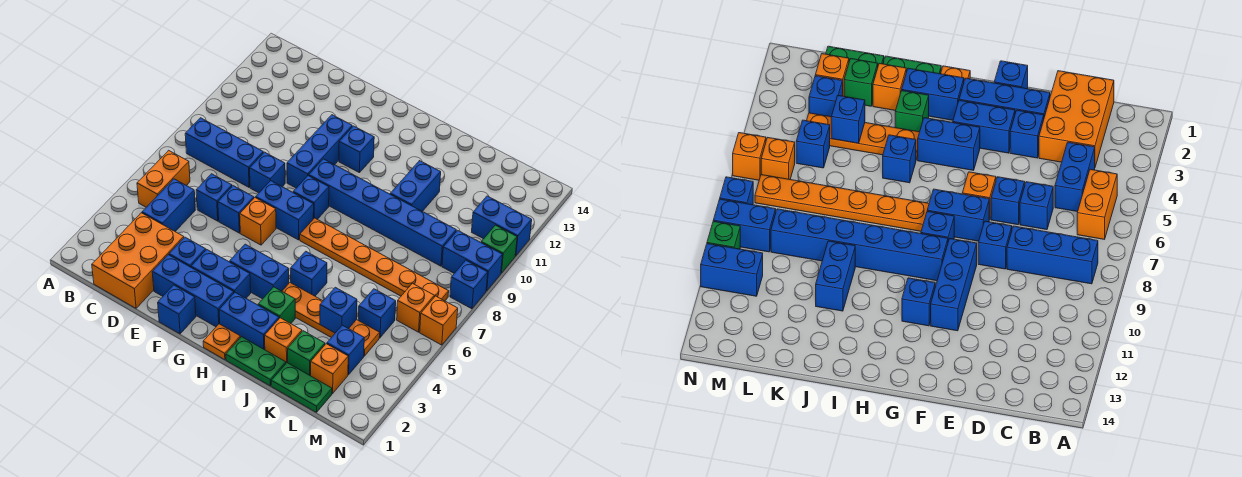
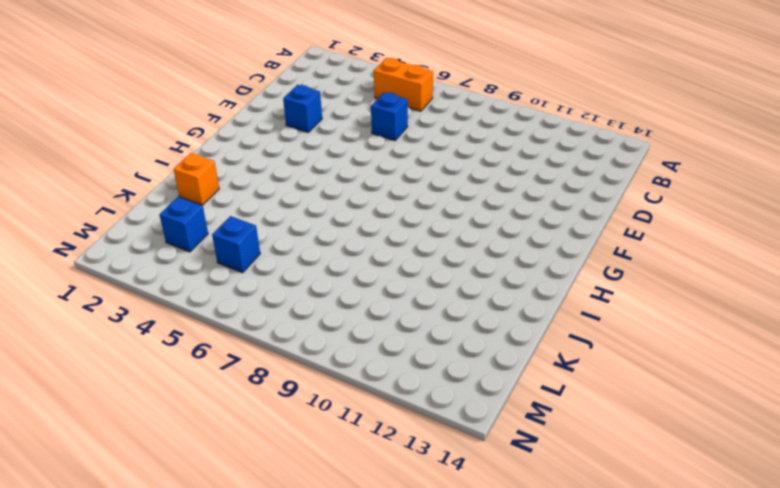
none -> blue 1x3 brick [185,118,263,187]
none -> orange 2x3 brick [92,213,184,308]
none -> blue 1x2 brick [142,179,195,231]
none -> blue 1x3 brick [152,255,234,327]

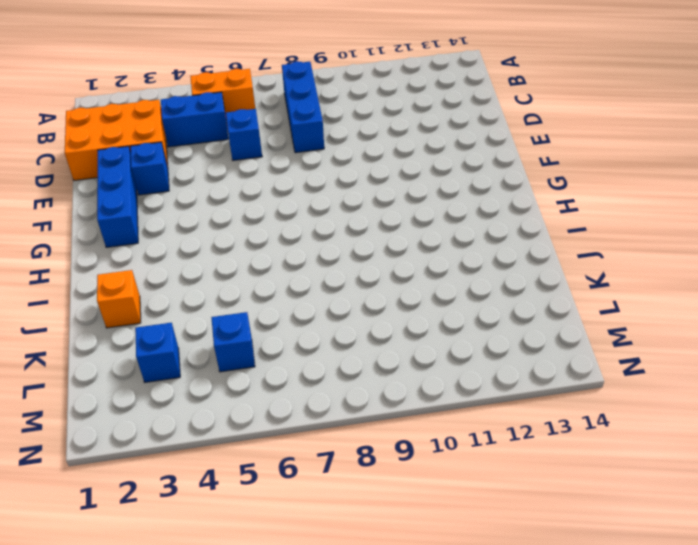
none -> blue 1x1 brick [218,186,254,233]
none -> blue 1x1 brick [250,152,285,193]
none -> blue 1x1 brick [158,285,196,334]
none -> blue 1x2 brick [191,250,251,298]

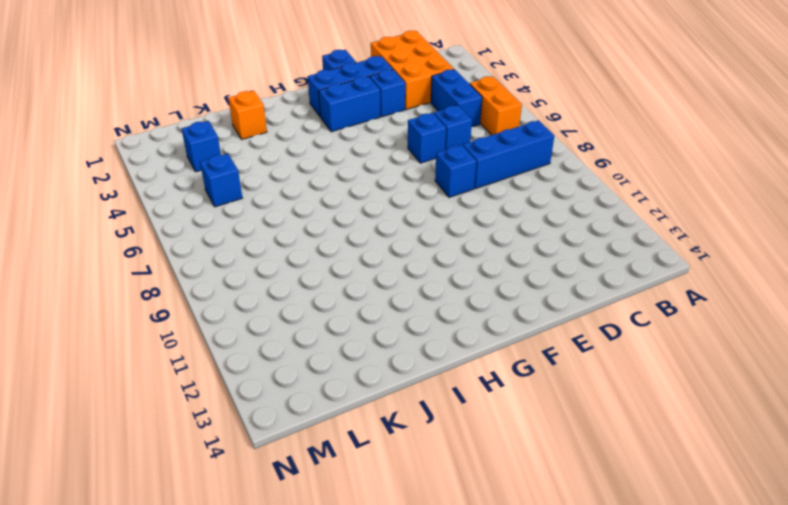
none -> orange 1x1 brick [240,198,276,245]
none -> blue 1x2 brick [256,181,314,240]
none -> blue 1x3 brick [287,115,352,188]
none -> blue 1x2 brick [230,244,289,299]

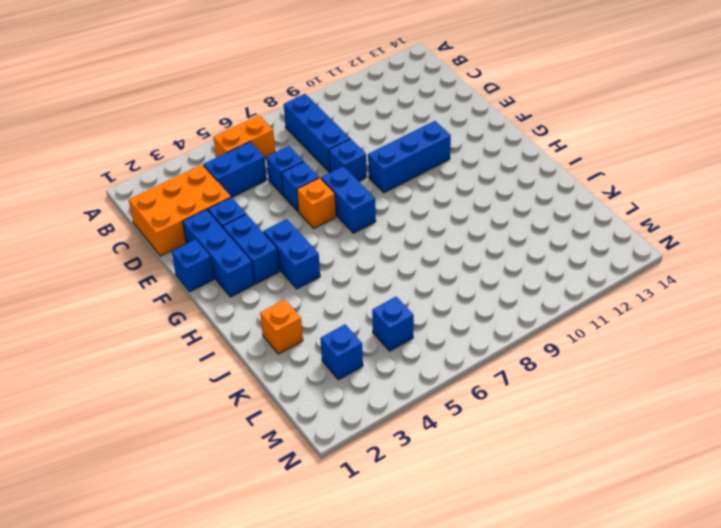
none -> blue 1x1 brick [293,176,329,219]
none -> blue 1x6 brick [309,159,456,266]
none -> blue 1x1 brick [339,126,374,173]
none -> orange 1x1 plate [203,324,240,360]

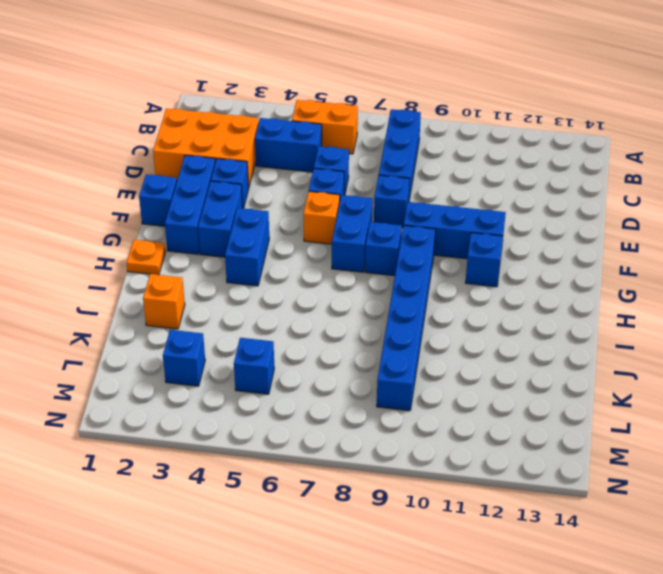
none -> blue 1x2 brick [219,293,279,350]
none -> orange 1x6 plate [300,218,449,301]
none -> green 1x2 plate [226,337,286,386]
none -> green 1x1 brick [258,287,295,324]

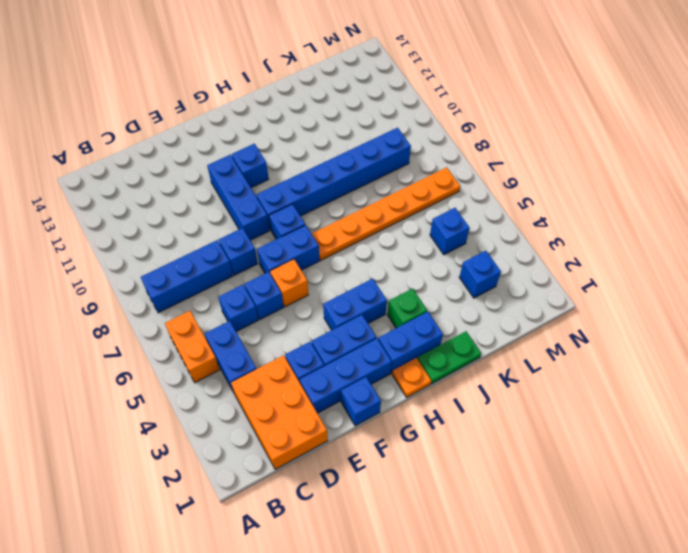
none -> orange 1x4 plate [282,283,380,356]
none -> blue 1x1 brick [290,251,327,296]
none -> orange 1x1 brick [265,318,302,363]
none -> blue 1x2 brick [390,161,441,211]

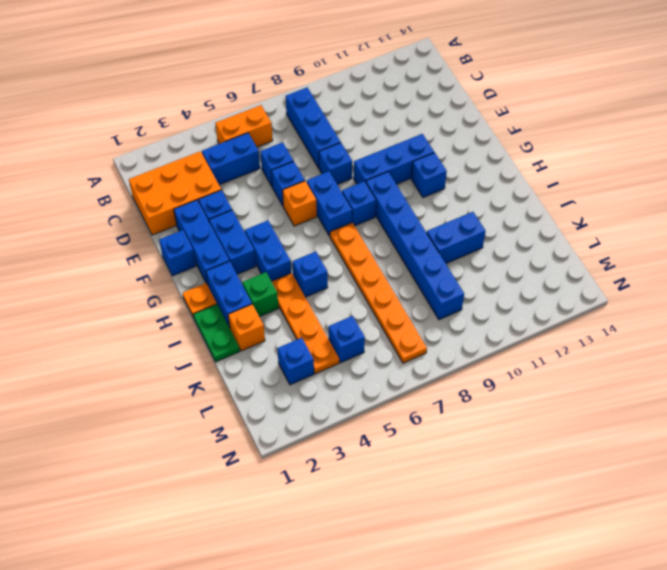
none -> green 1x2 plate [271,363,332,412]
none -> green 1x1 brick [288,331,325,376]
none -> orange 1x1 brick [311,344,348,393]
none -> orange 1x1 brick [397,283,434,332]

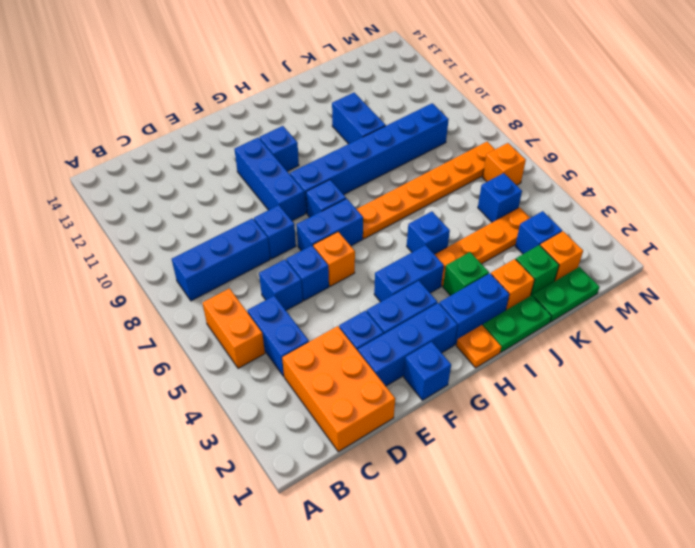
none -> blue 1x2 brick [442,230,503,291]
none -> blue 1x2 brick [472,196,532,256]
none -> orange 1x1 brick [420,296,458,345]
none -> blue 1x1 brick [450,260,488,309]

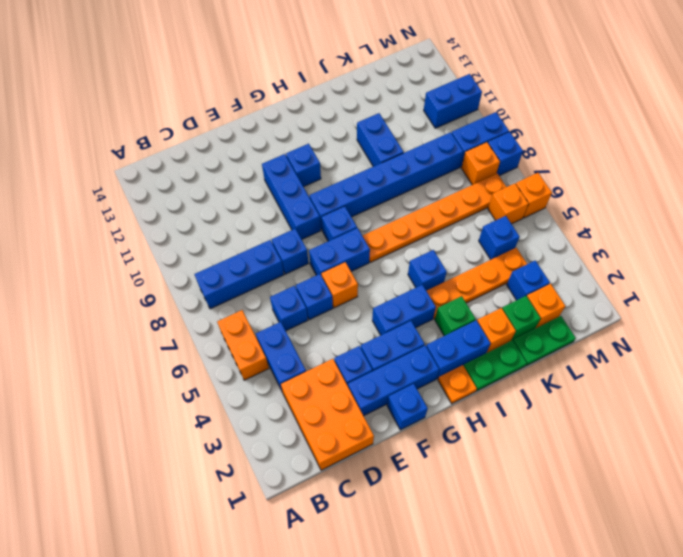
orange 1x1 brick [461,142,500,185] -> none
none -> green 1x1 brick [481,225,517,273]
none -> blue 1x1 brick [320,287,357,333]

